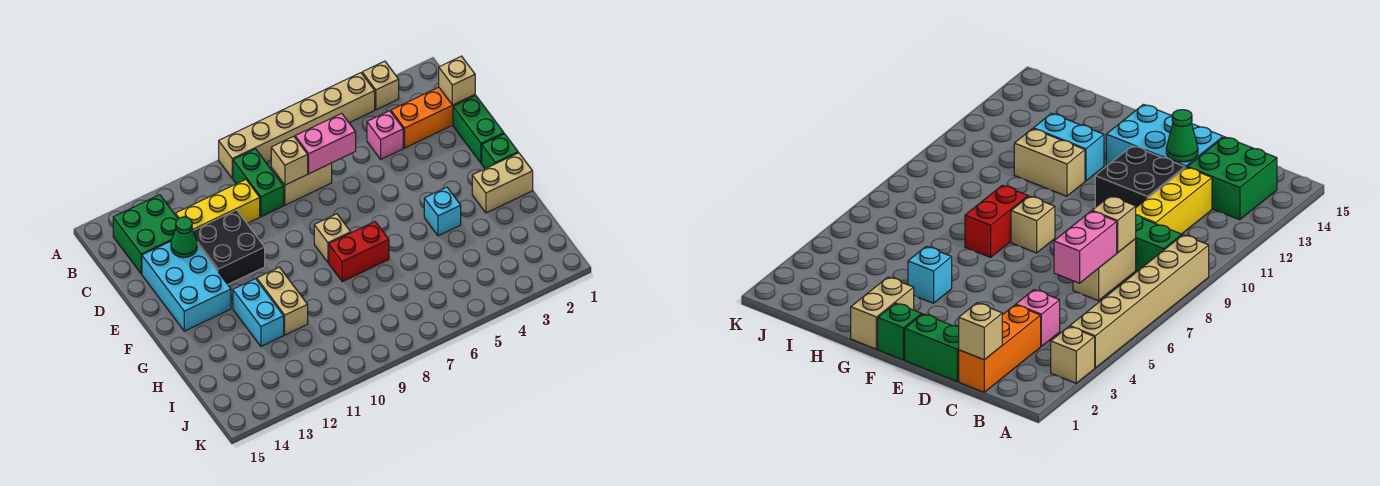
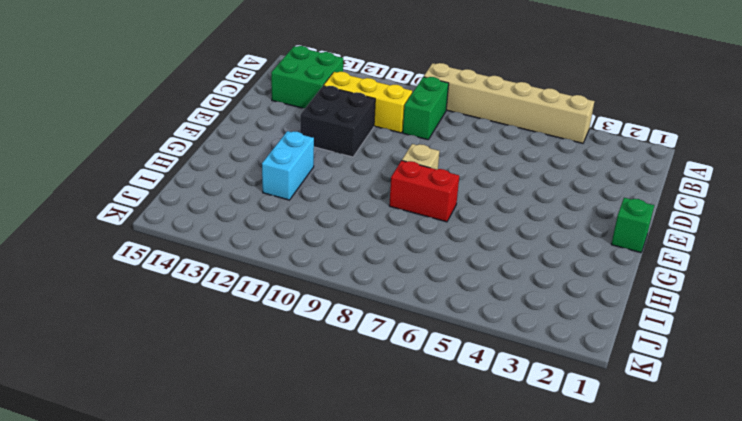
none -> tan 1x1 brick [362,61,399,110]
none -> orange 1x3 brick [391,87,475,148]
none -> pink 1x1 brick [367,111,403,159]

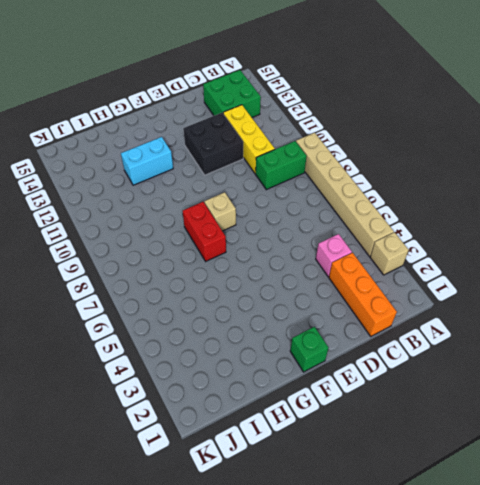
none -> tan 1x2 brick [271,163,332,205]
none -> green 1x2 brick [453,95,504,163]
none -> cyan 2x3 brick [142,241,231,331]

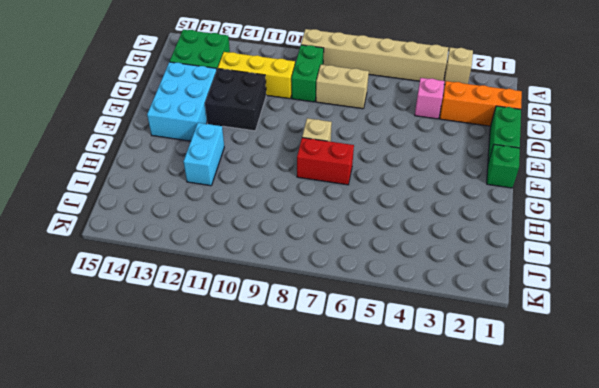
none -> tan 1x2 brick [472,153,533,213]
none -> cyan 1x1 brick [424,187,461,236]
none -> tan 1x2 brick [257,267,308,335]

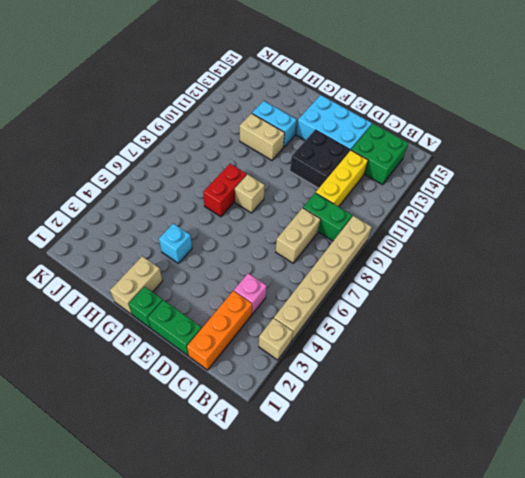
none -> tan 1x1 brick [439,56,475,105]
none -> pink 1x2 brick [295,113,356,174]
none -> tan 1x1 brick [271,136,308,185]

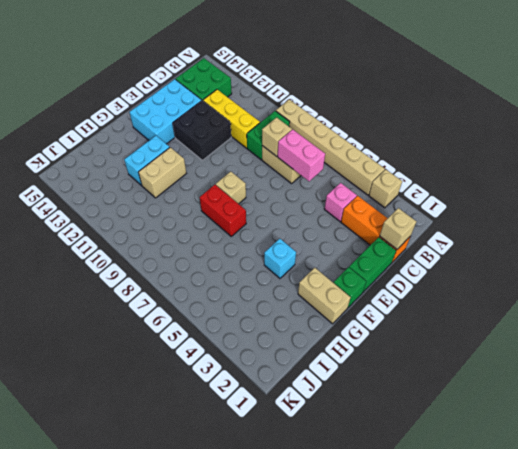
none -> green 1x1 cone [171,217,197,258]

